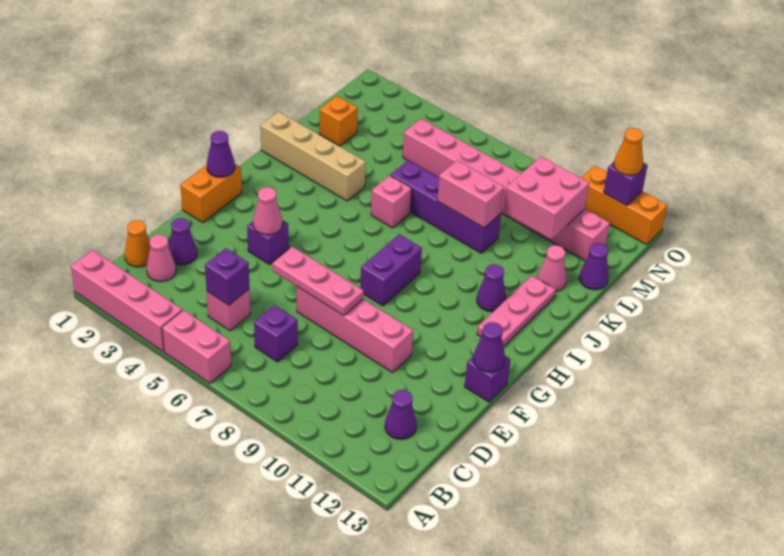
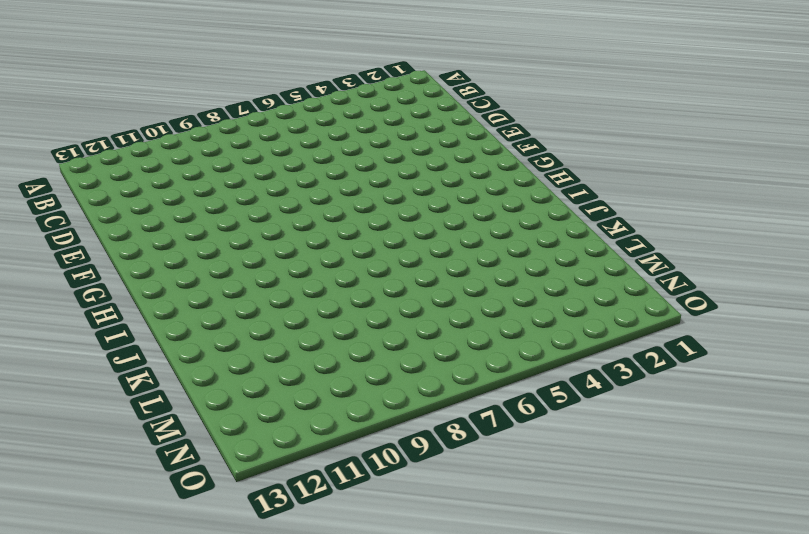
none -> pink 1x4 brick [71,250,182,351]
none -> pink 1x2 brick [162,310,231,383]
none -> orange 1x1 cone [125,220,150,267]
none -> pink 1x1 cone [147,234,176,282]

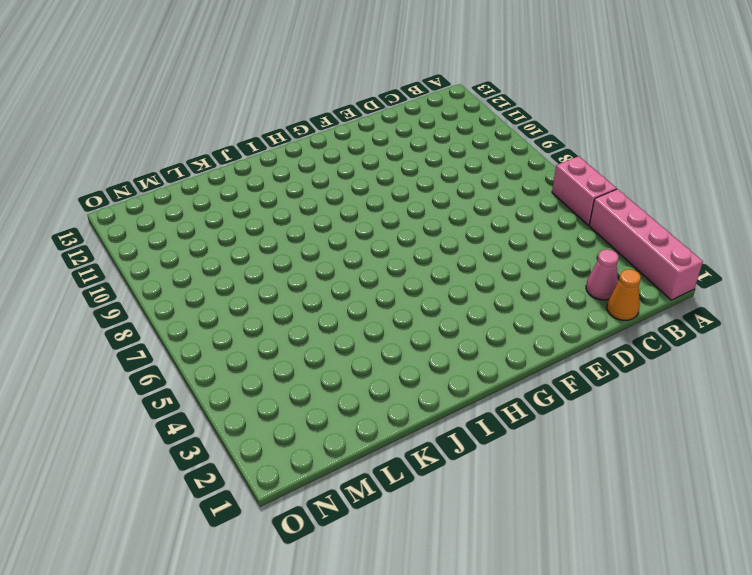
none -> pink 1x1 brick [207,289,250,331]
none -> purple 1x1 brick [254,305,298,362]
none -> purple 1x1 cone [385,390,416,439]
none -> purple 1x1 cone [168,218,197,265]

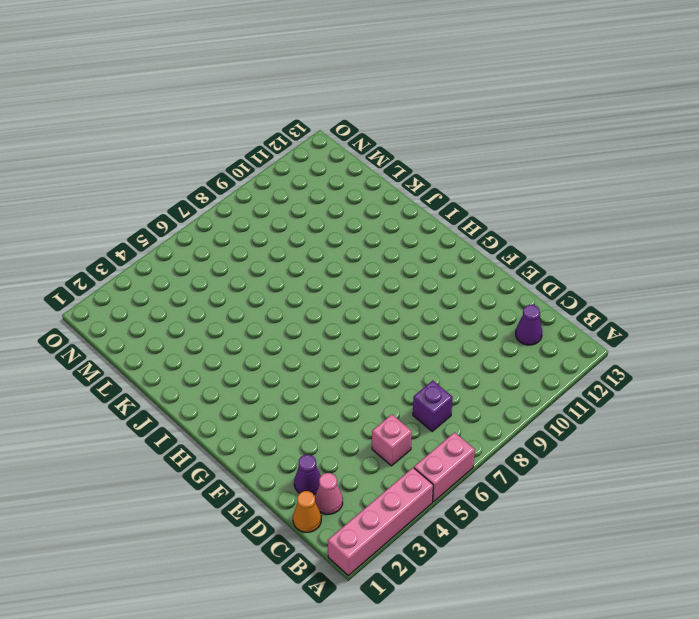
none -> pink 1x4 brick [297,287,413,372]
none -> orange 1x2 brick [180,164,242,222]
none -> purple 1x1 brick [247,220,289,264]
none -> purple 1x1 brick [464,356,511,402]

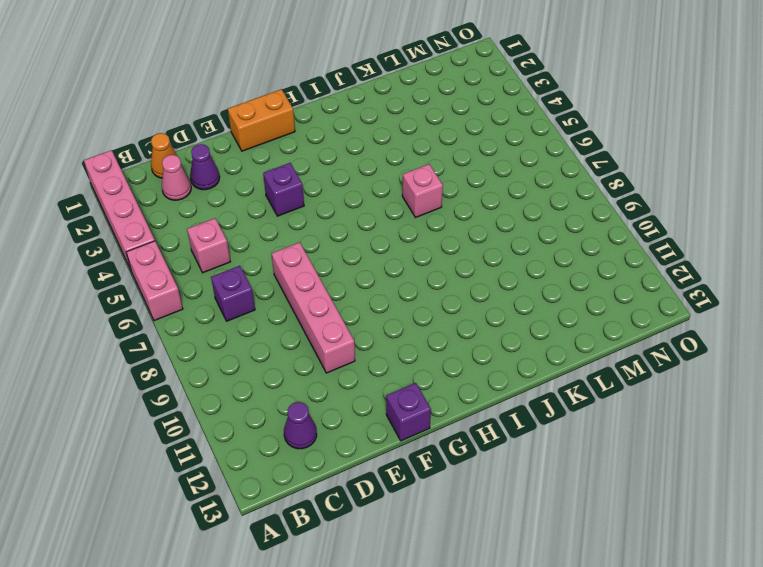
none -> purple 1x2 brick [360,234,422,306]
none -> pink 1x3 plate [477,276,556,347]
none -> purple 1x1 cone [477,264,506,312]
none -> tan 1x4 brick [260,111,366,201]

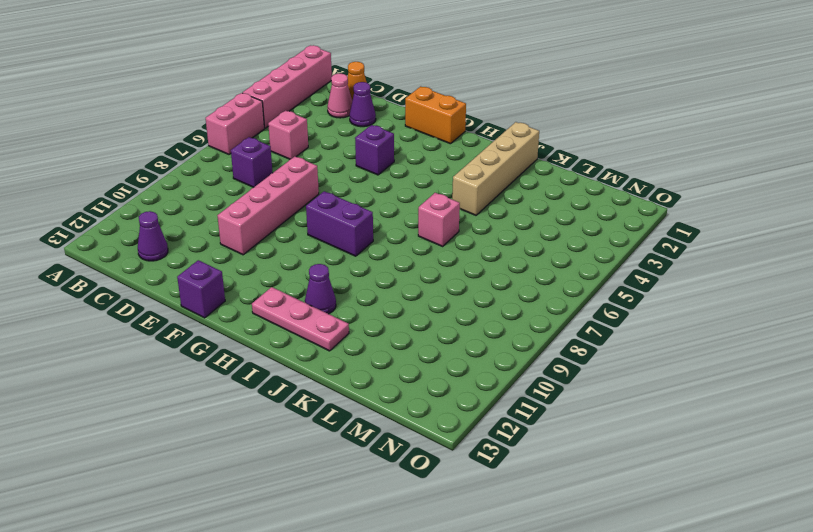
none -> purple 1x4 brick [390,160,501,253]
none -> pink 1x1 cone [537,245,567,292]
none -> orange 1x1 brick [319,96,358,146]
none -> purple 1x1 cone [579,243,609,290]

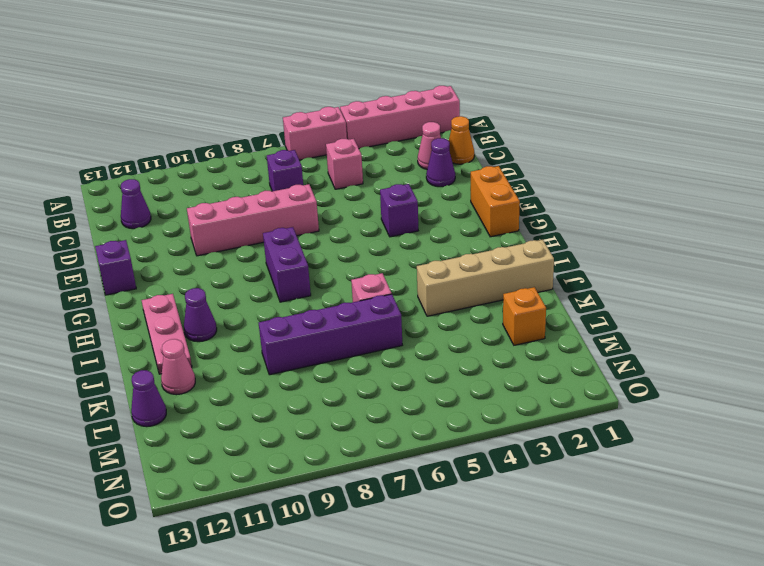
none -> pink 1x8 brick [403,119,610,261]
none -> orange 1x3 brick [581,166,667,245]
none -> purple 1x1 brick [205,248,249,305]
none -> pink 1x3 plate [273,247,364,316]

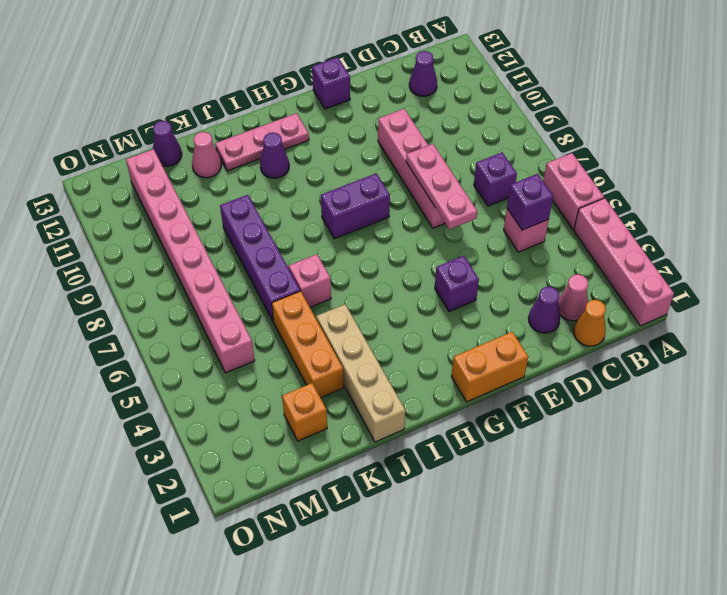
orange 1x3 brick [272,291,344,398] -> orange 1x3 brick moved to [581,166,667,245]
none -> pink 1x1 cone [253,187,282,235]
none -> purple 1x1 cone [473,322,505,372]
none -> purple 1x1 cone [207,131,235,177]
none -> pink 1x2 brick [437,160,504,228]

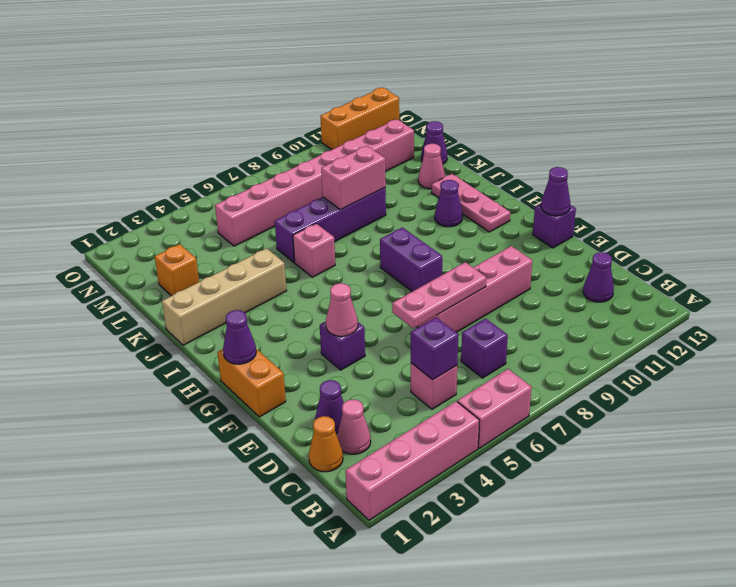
none -> pink 2x2 brick [503,157,589,240]
none -> purple 1x1 brick [604,162,648,206]
none -> orange 1x1 cone [614,128,643,175]

